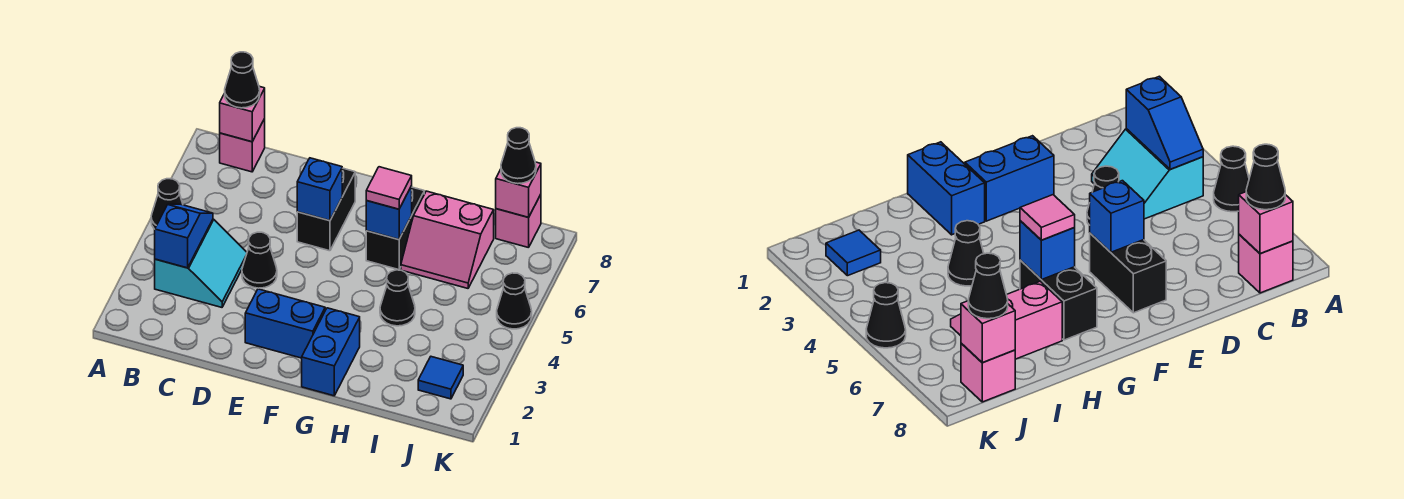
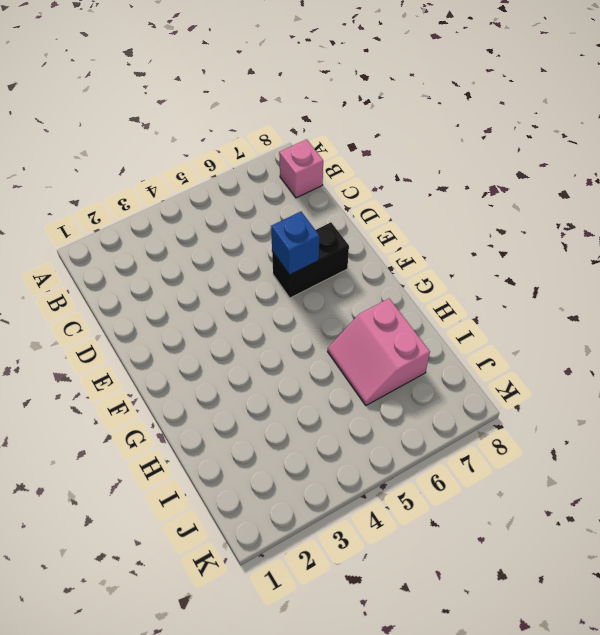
none -> black 1x1 cone [151,179,183,229]
none -> cyan 2x2 slope [155,219,247,307]
none -> black 1x1 cone [242,232,277,288]

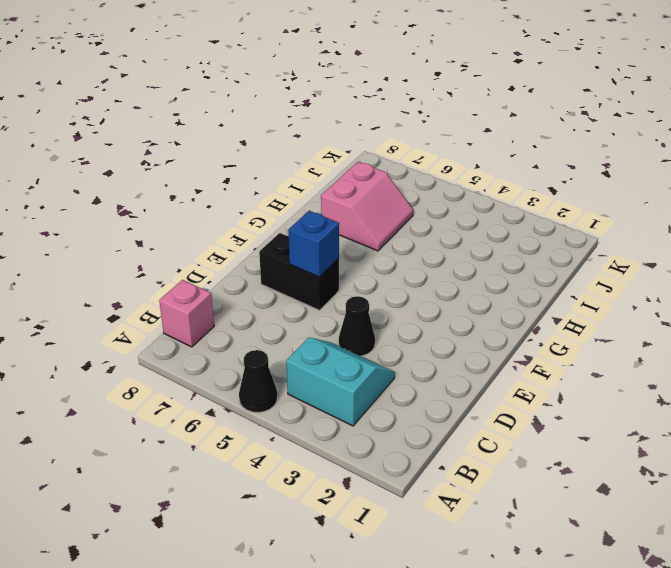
none -> blue 1x2 brick [245,289,325,358]
none -> blue 1x2 brick [302,308,360,396]
none -> black 1x2 brick [366,187,424,270]

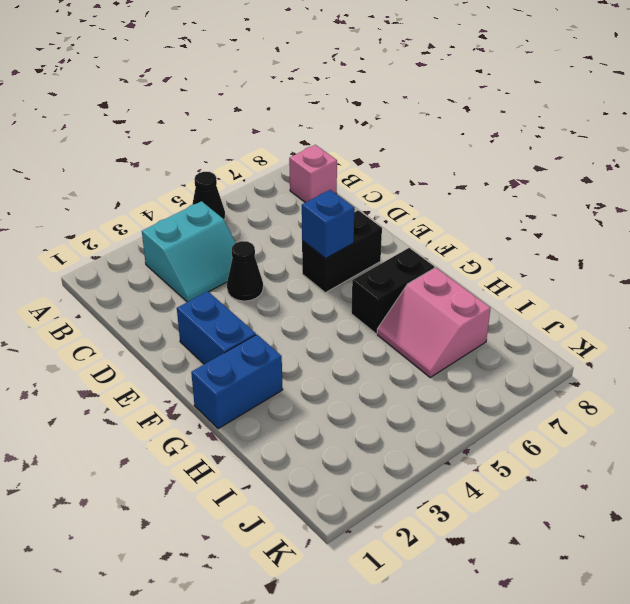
none -> black 1x1 cone [380,270,415,326]
none -> blue 1x1 tile [418,357,463,399]
none -> pink 1x1 brick [496,194,541,248]

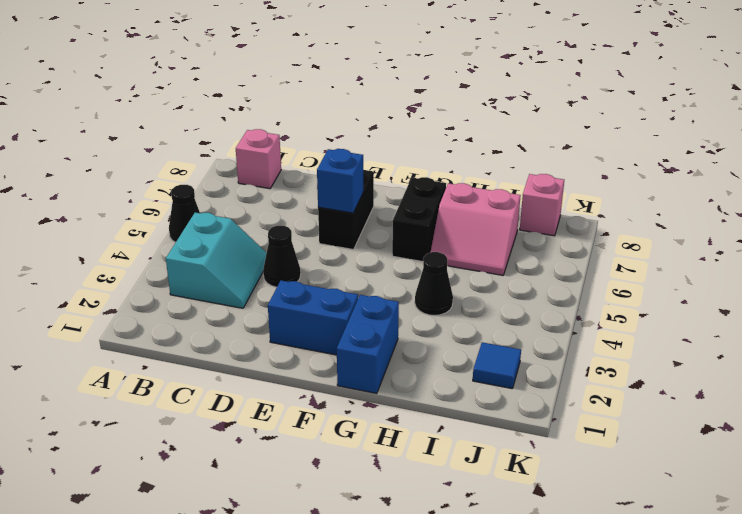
none -> black 1x1 cone [497,273,532,329]
none -> blue 1x2 slope [155,204,213,268]
none -> pink 1x1 brick [220,86,265,142]

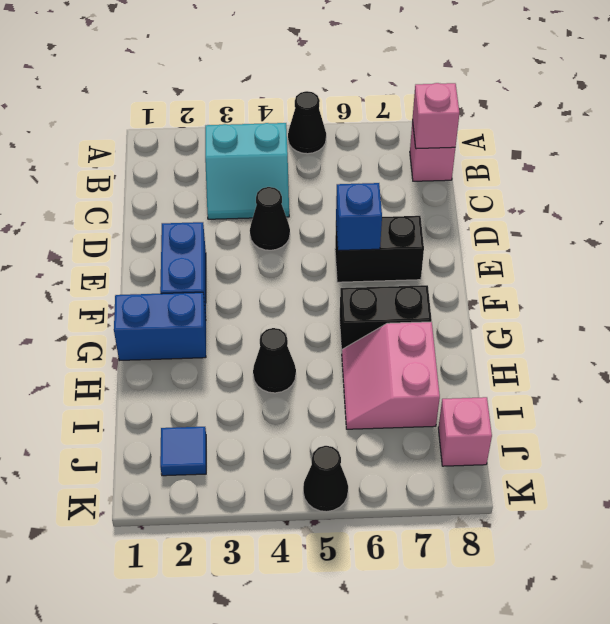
none -> blue 1x2 slope [155,204,213,268]
none -> blue 1x1 brick [366,186,412,239]
none -> pink 1x1 brick [496,162,541,217]

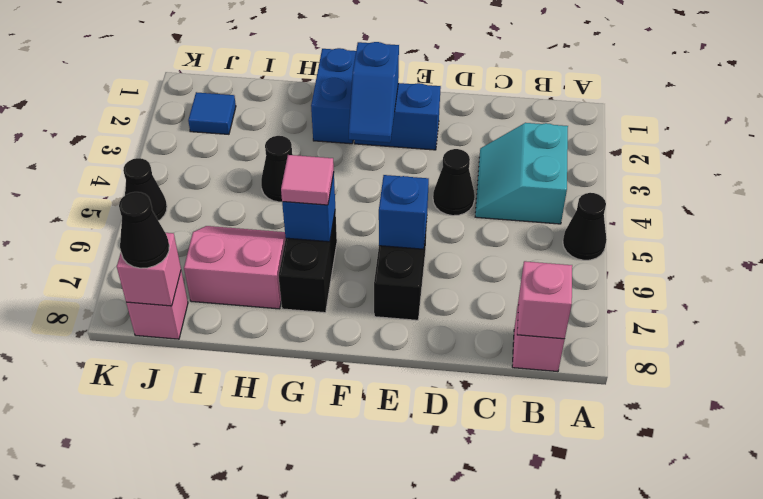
blue 1x2 slope [349,42,399,143] -> blue 1x2 slope moved to [155,204,213,268]
none -> black 1x1 cone [225,52,260,108]

